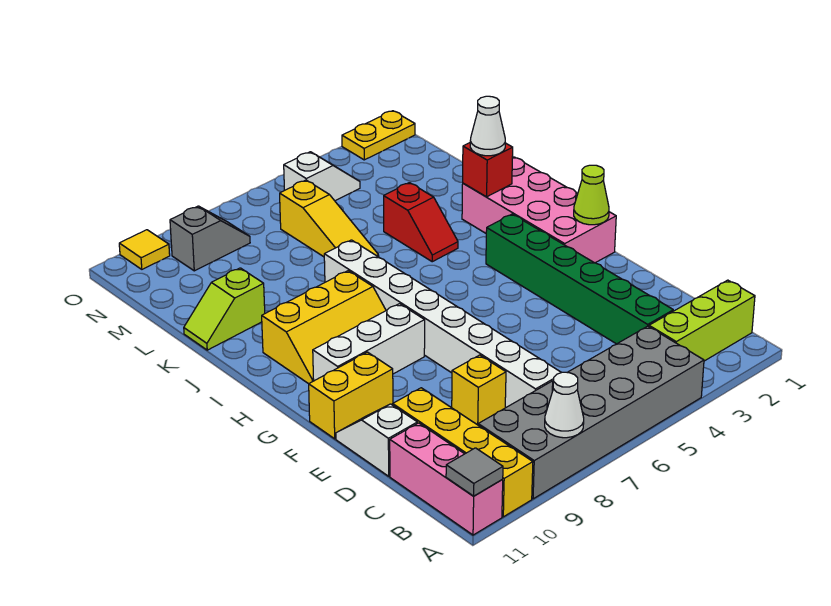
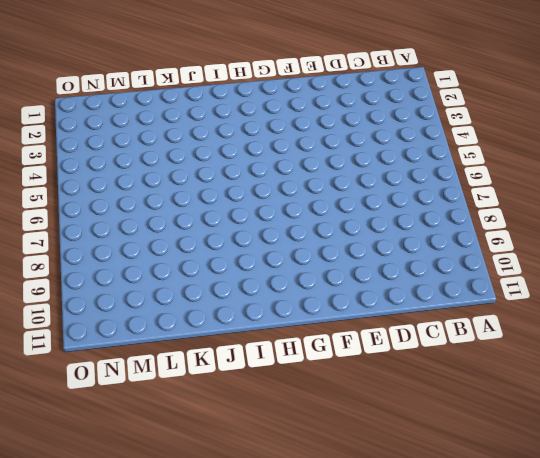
none -> grey 2x6 brick [478,326,704,499]
none -> yellow 1x4 brick [393,388,533,517]
none -> pink 1x3 brick [390,423,503,535]

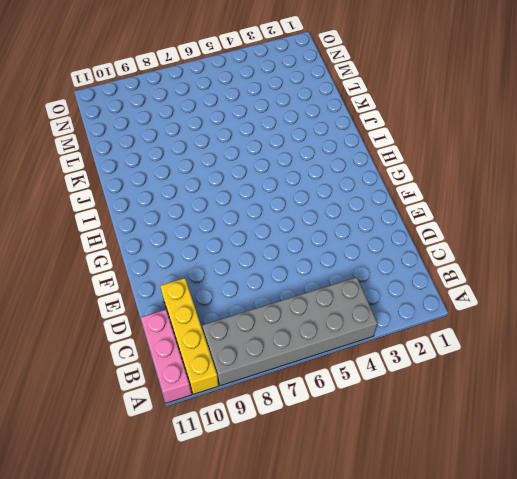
none -> lime 1x3 brick [649,280,755,361]
none -> green 1x6 brick [486,214,673,344]
none -> white 1x8 brick [324,240,561,408]

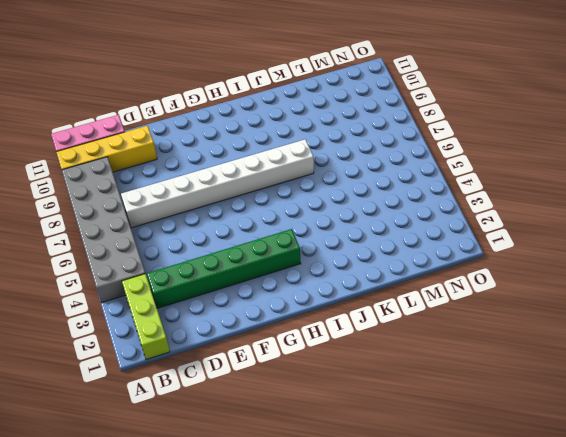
none -> yellow 1x1 brick [452,355,506,425]
none -> white 1x2 slope [336,404,417,476]
none -> yellow 1x2 brick [309,352,393,439]

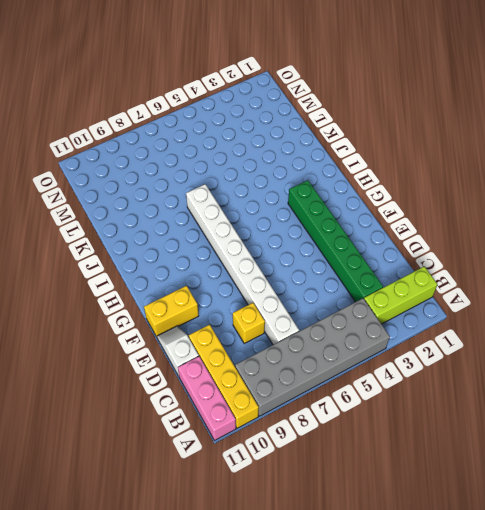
none -> pink 2x4 brick [462,157,616,263]
none -> white 1x3 brick [313,304,425,381]
none -> yellow 2x3 slope [262,271,386,384]

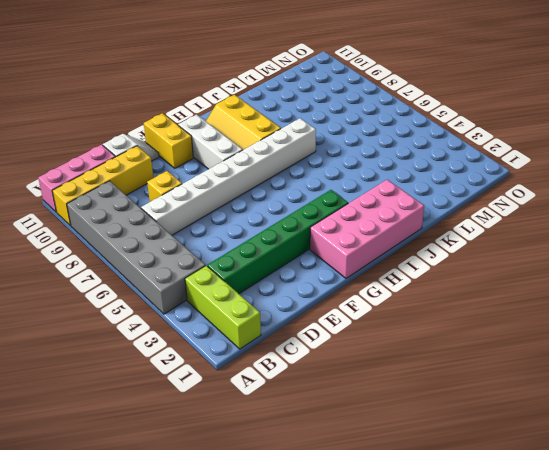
none -> red 1x2 slope [384,183,458,262]
none -> yellow 1x3 slope [280,180,379,257]
none -> lime 1x2 slope [184,268,265,350]

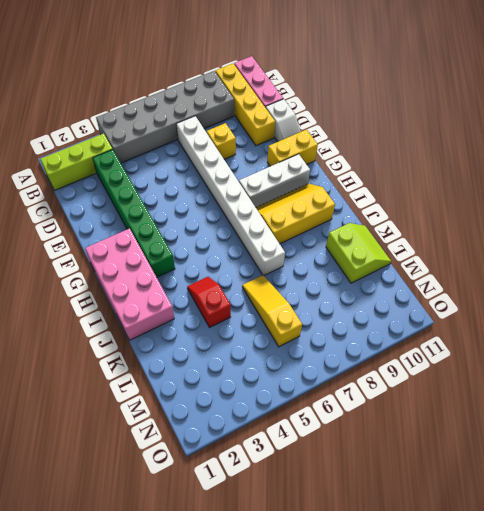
lime 2x2 slope [326,223,391,283] -> lime 1x2 slope [184,268,265,350]
none -> white 1x2 slope [284,152,360,201]
none -> grey 1x2 slope [170,206,250,271]
none -> yellow 1x2 plate [342,111,415,160]

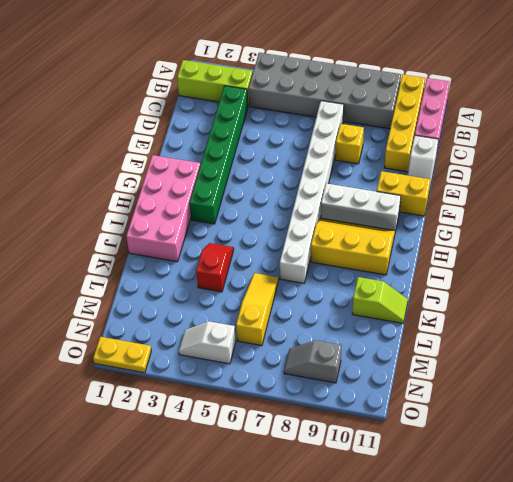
none -> yellow 1x1 tile [119,230,170,269]
none -> white 1x1 cone [545,372,584,438]
none -> grey 1x1 tile [446,448,503,496]

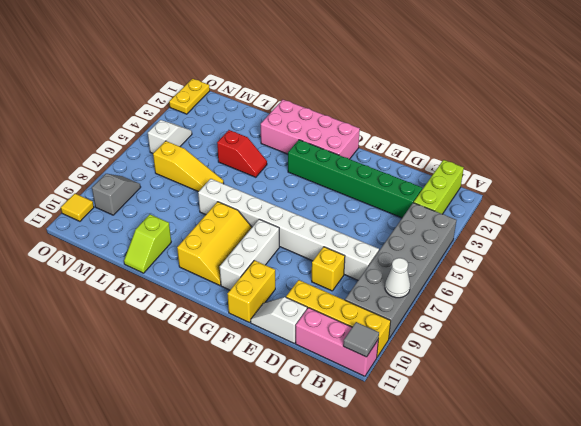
none -> lime 1x1 cone [574,165,609,225]
none -> red 1x1 brick [463,143,513,197]
none -> white 1x1 cone [470,96,505,156]

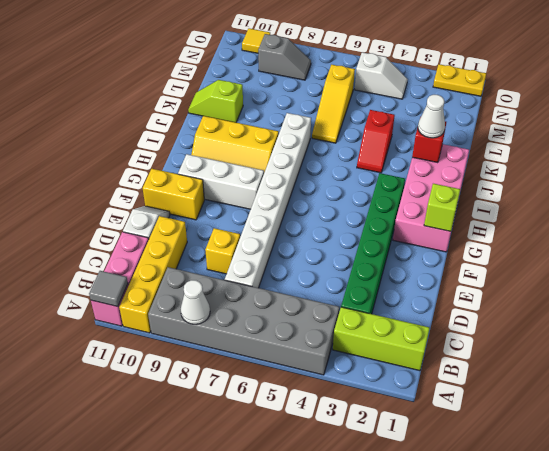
lime 1x1 brick [424,184,460,231] -> lime 1x1 cone [574,165,609,225]

